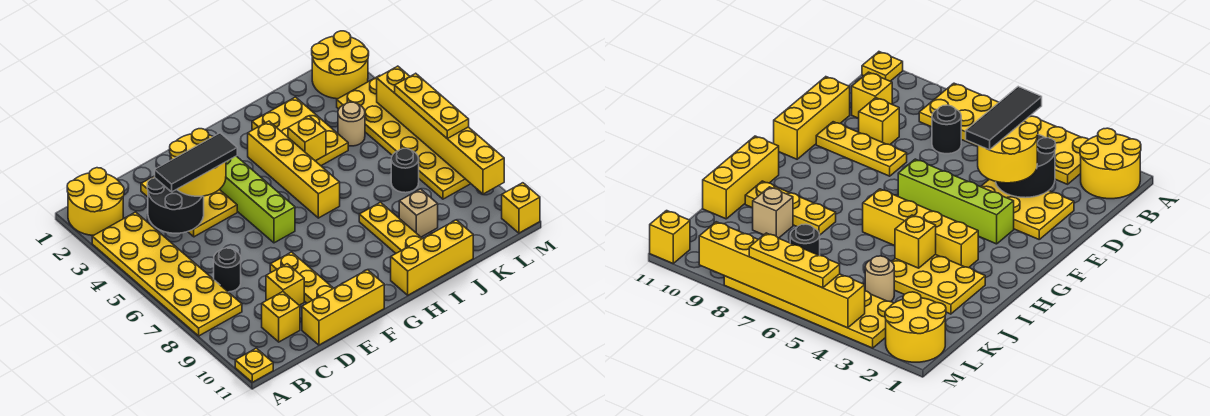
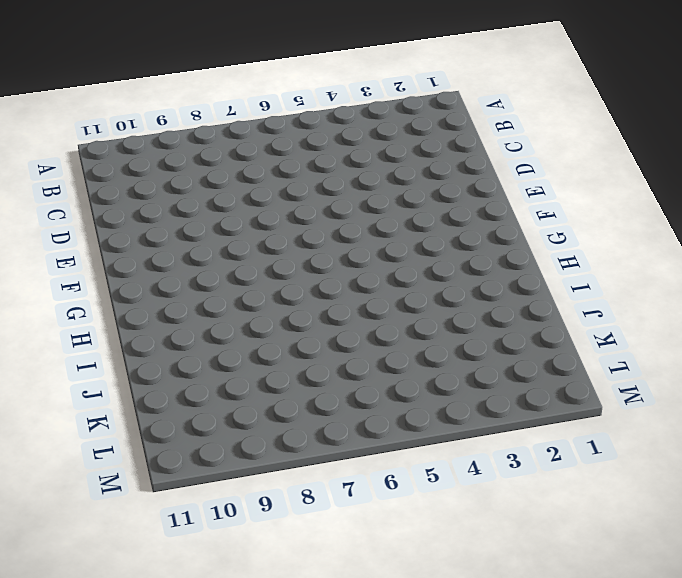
none -> yellow 2x2 round brick [67,168,124,235]
none -> yellow 2x6 plate [92,212,242,336]
none -> yellow 1x1 plate [235,348,273,382]

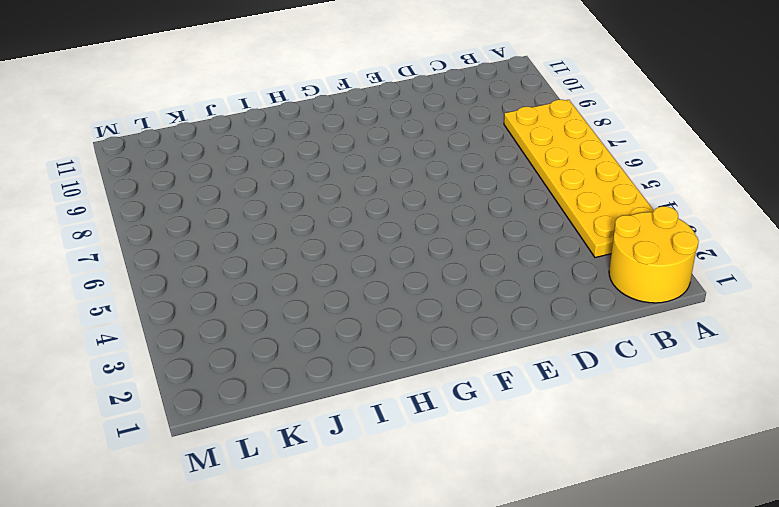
none -> yellow 1x1 plate [235,348,273,382]
none -> black 1x1 round brick [214,248,241,292]
none -> yellow 1x1 brick [262,292,300,342]

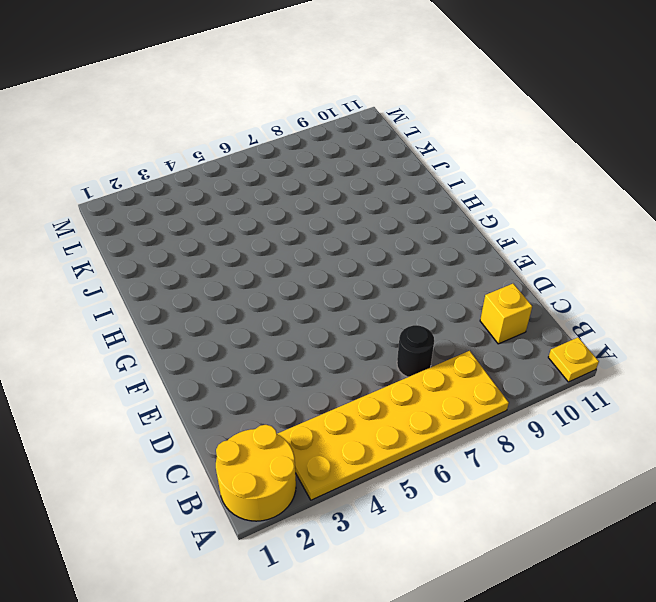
none -> yellow 2x3 plate [141,176,237,237]
none -> yellow 1x1 brick [266,264,304,305]
none -> yellow 1x3 brick [302,270,384,345]

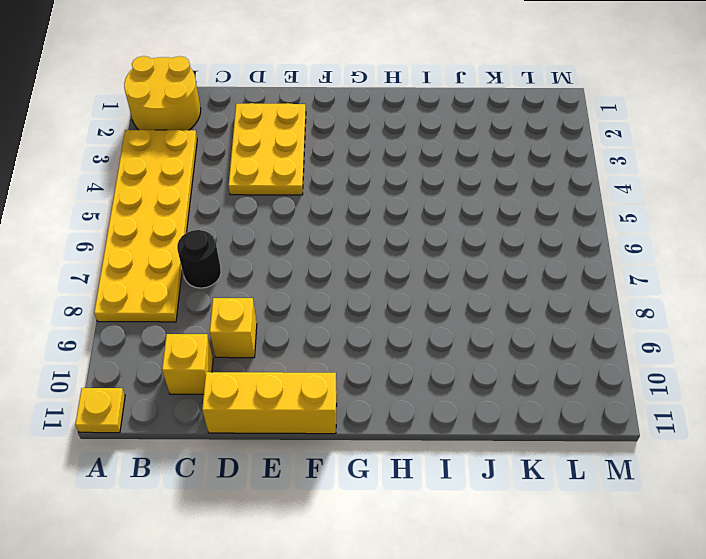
none -> yellow 1x3 plate [270,252,333,303]
none -> lime 1x4 brick [219,156,295,243]
none -> yellow 1x4 brick [248,121,340,218]

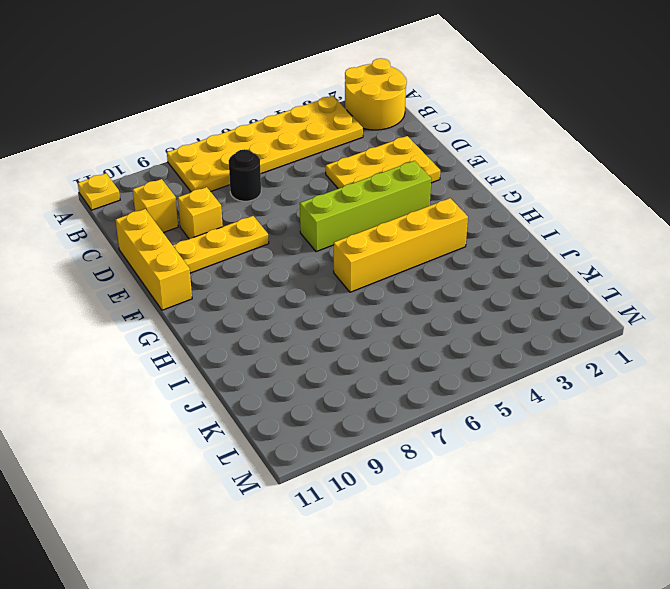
none -> yellow 1x3 brick [391,220,473,295]
none -> yellow 2x3 plate [252,97,348,166]
none -> yellow 1x3 plate [359,202,422,253]

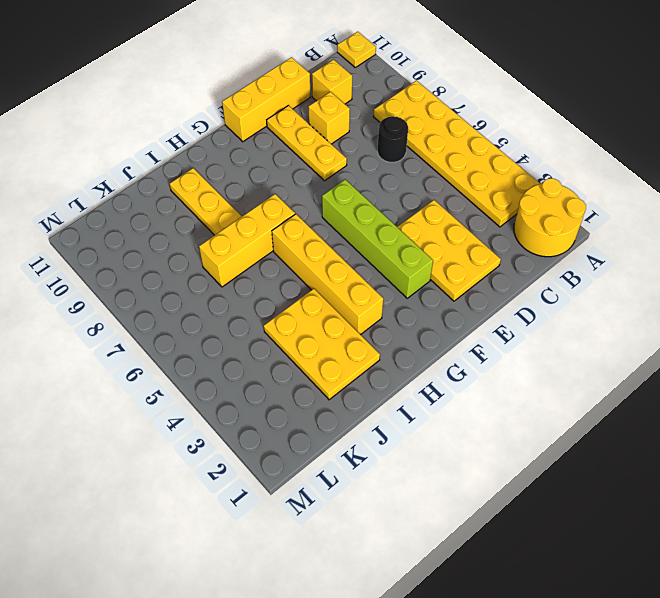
yellow 1x3 brick [199,194,295,287] -> yellow 1x3 brick moved to [391,220,473,295]
none -> tan 1x1 brick [399,189,438,237]
none -> tan 1x1 round brick [338,102,365,146]
none -> black 1x1 round brick [391,149,419,193]

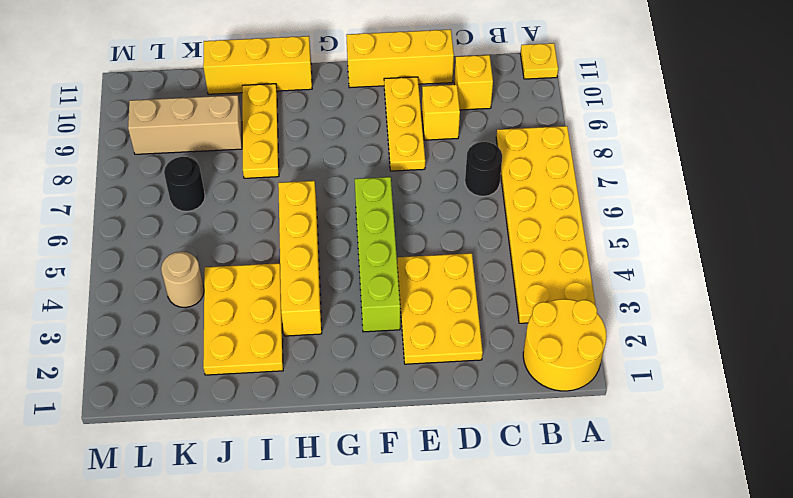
tan 1x3 brick [128,95,242,154] -> tan 1x1 brick [399,189,438,237]
none -> yellow 2x2 round brick [312,31,369,99]
none -> yellow 2x6 plate [337,75,471,199]
none -> yellow 1x1 brick [502,183,540,233]

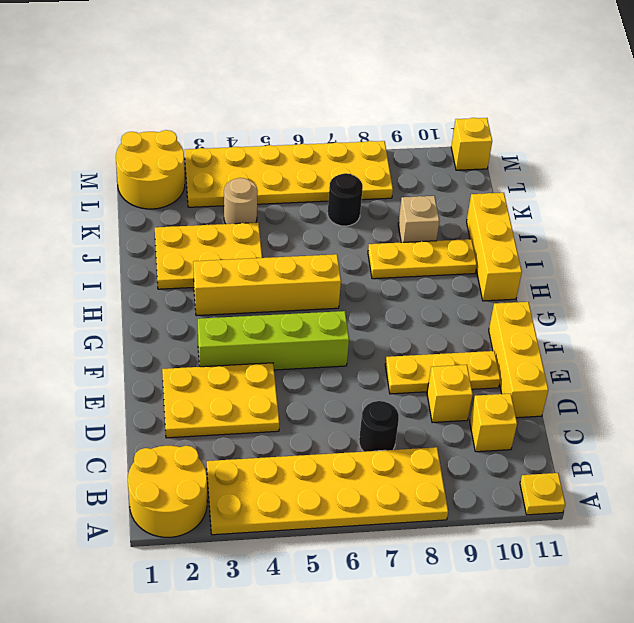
none -> black 2x2 round brick [147,177,204,233]
none -> yellow 1x1 brick [288,116,326,161]
none -> yellow 1x6 brick [377,66,504,194]

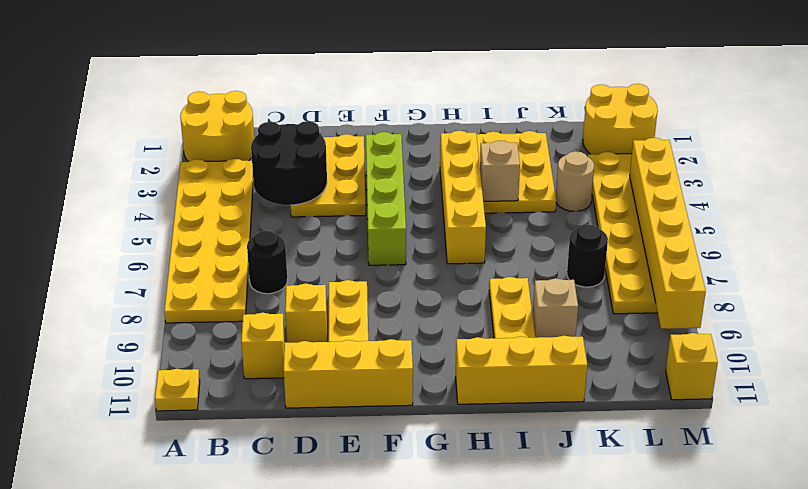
tan 1x1 brick [480,141,520,201] -> yellow 1x1 brick [288,116,326,161]
none -> yellow 2x2 round brick [170,129,226,196]
none -> yellow 1x3 plate [395,73,469,139]
none -> black 1x3 tile [155,133,237,192]

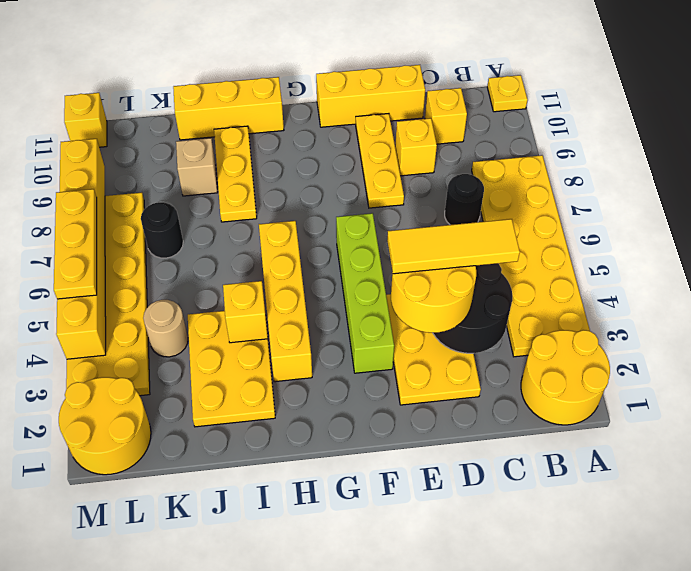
yellow 1x3 tile [387,219,520,274] -> black 1x3 tile [155,133,237,192]

